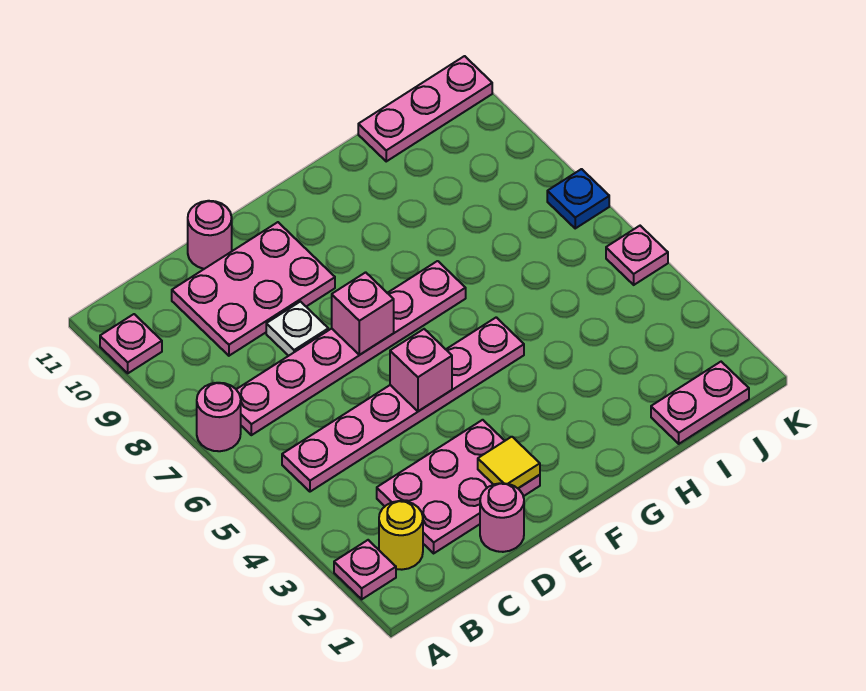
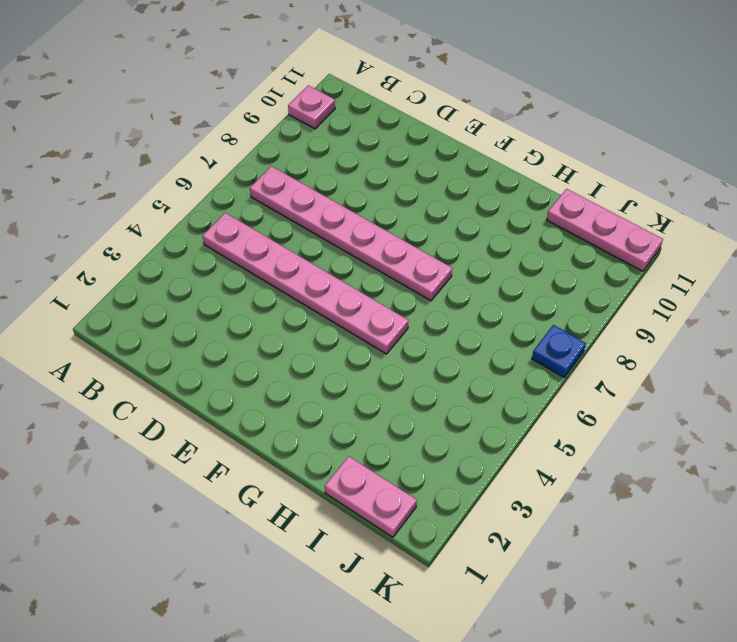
none -> pink 1x1 plate [334,540,396,599]
none -> pink 1x1 round brick [197,383,241,451]
none -> yellow 1x1 round brick [379,501,423,570]

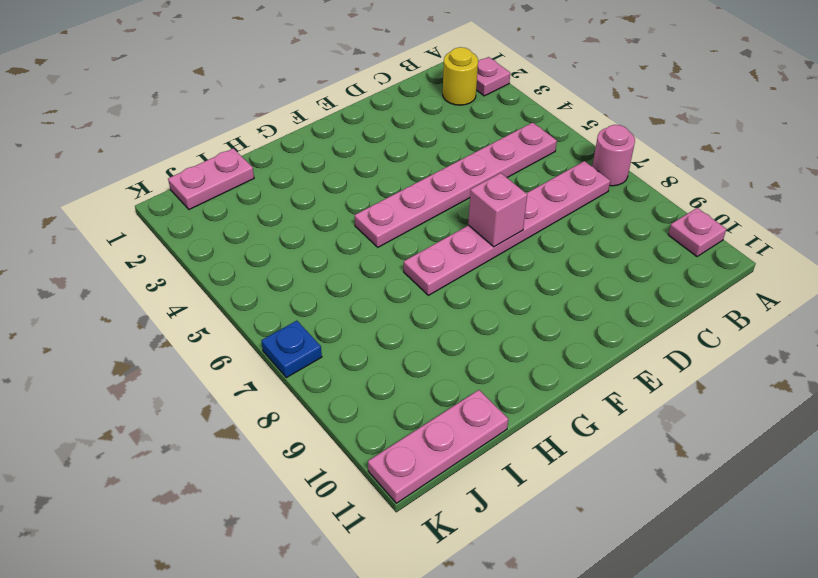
none -> pink 2x3 plate [377,420,540,553]
none -> pink 2x3 plate [172,222,335,356]
none -> pink 1x1 round brick [480,483,524,552]

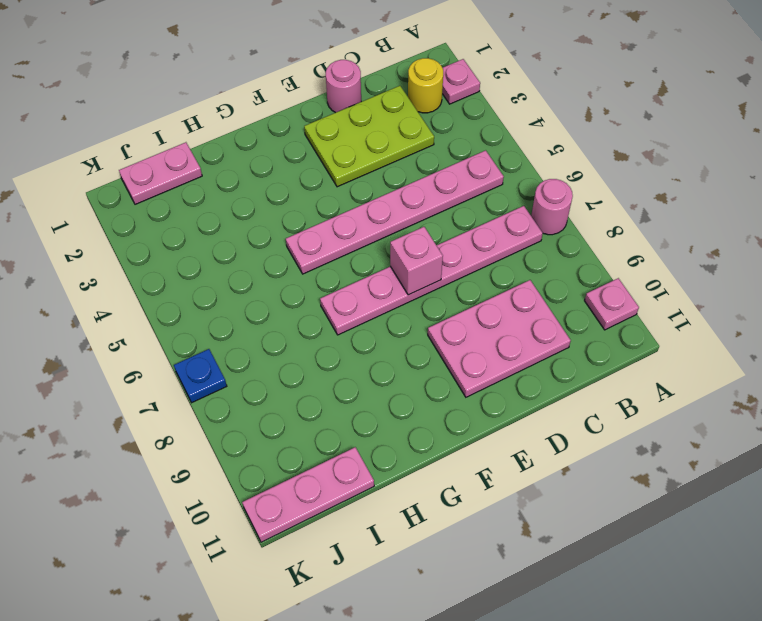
lime 2x3 plate [304,86,434,187] -> pink 2x3 plate [377,420,540,553]
none -> white 1x1 plate [266,302,328,356]
none -> pink 1x1 round brick [188,201,232,269]
none -> pink 1x1 plate [606,226,668,285]

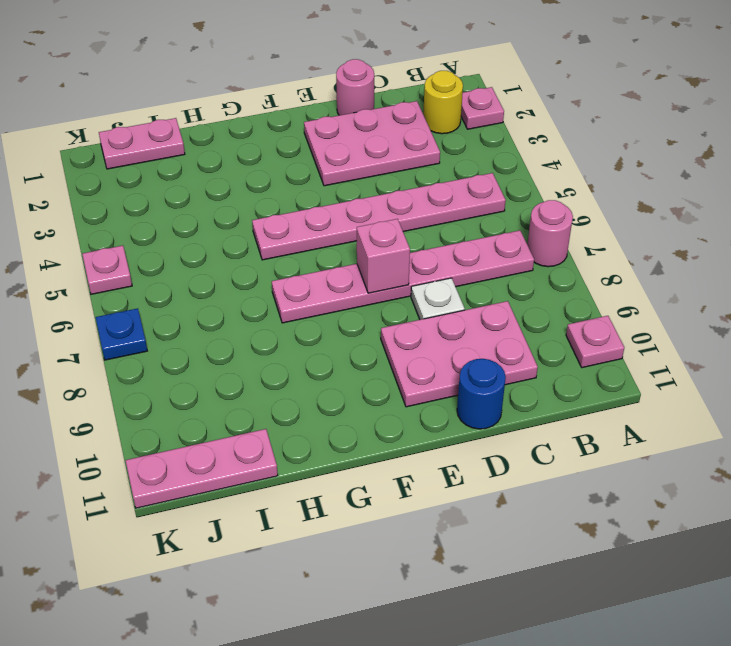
blue 1x1 round brick [457,359,506,429] -> pink 1x1 round brick [188,201,232,269]
none -> yellow 1x1 tile [478,437,540,488]
none -> pink 1x1 brick [390,329,452,411]

